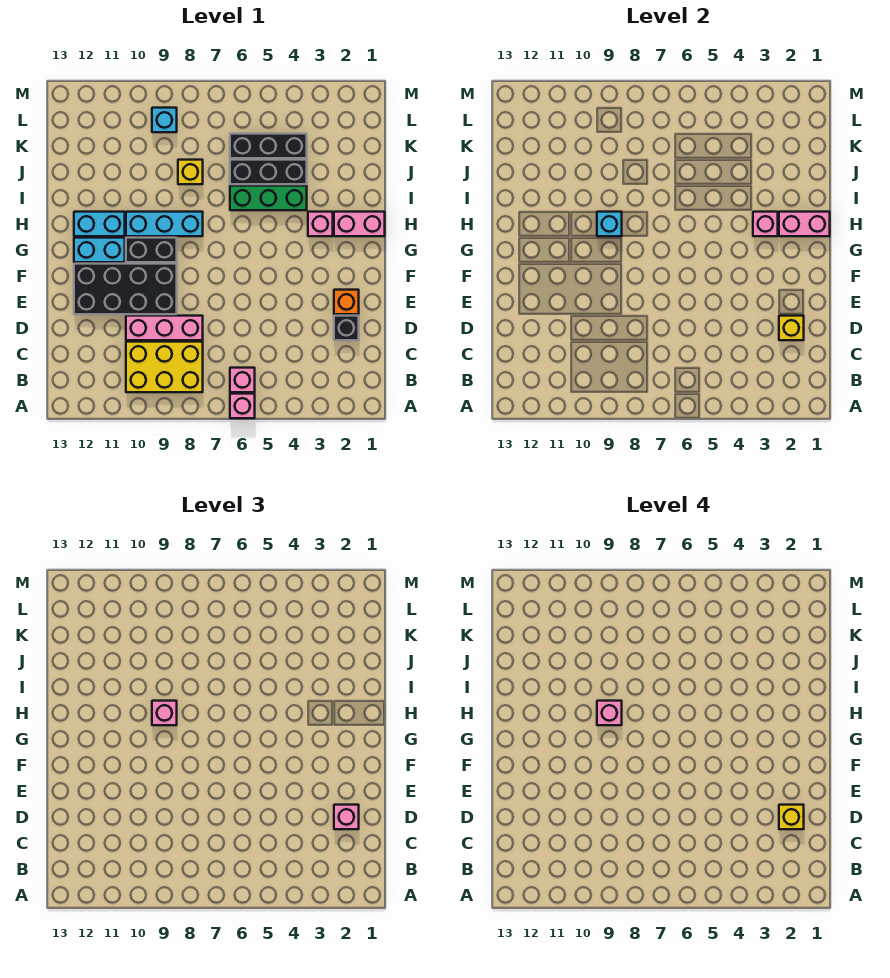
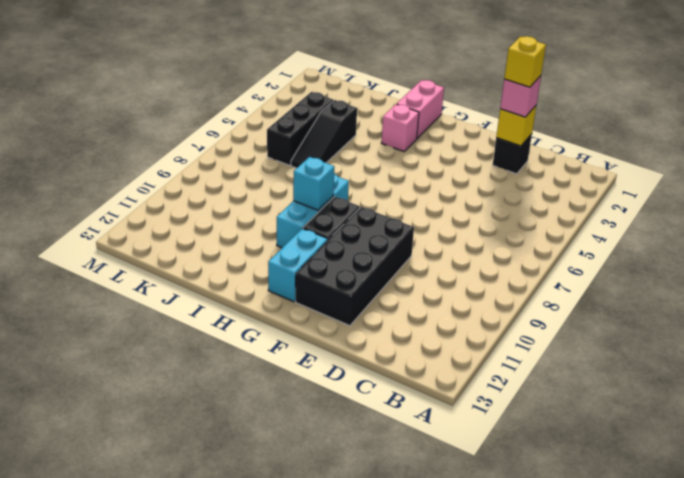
black 1x3 slope [291,100,357,168] -> black 1x3 brick [230,160,307,184]
none -> pink 1x1 brick [230,394,255,418]
none -> pink 1x1 brick [230,368,255,392]
none -> yellow 2x3 brick [126,342,203,392]

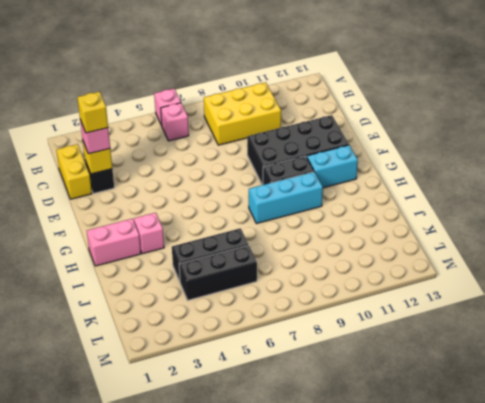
yellow 1x2 brick [57,144,92,199] -> none
none -> pink 1x3 brick [126,316,203,340]
none -> orange 1x1 brick [334,290,359,314]
none -> cyan 1x2 brick [74,212,125,236]

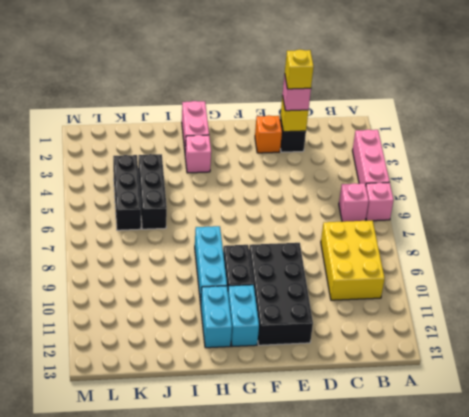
pink 1x3 brick [352,129,390,185] -> pink 1x3 brick moved to [126,316,203,340]
none -> green 1x3 brick [230,186,307,210]
none -> yellow 1x1 brick [178,160,203,184]
none -> cyan 1x1 brick [152,108,177,132]

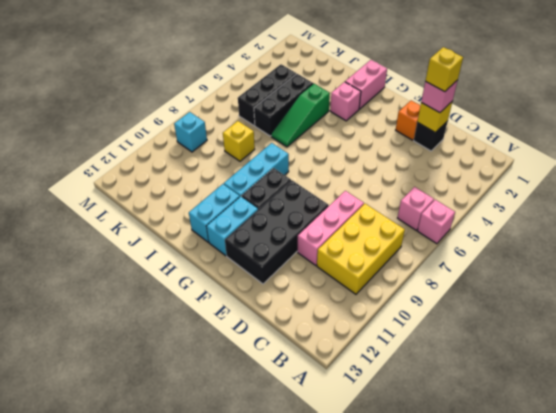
green 1x3 slope [271,83,330,147] -> green 1x3 brick [230,186,307,210]
none -> pink 1x2 brick [779,212,830,236]
none -> pink 1x1 brick [753,212,778,236]
none -> cyan 1x1 brick [597,212,622,236]

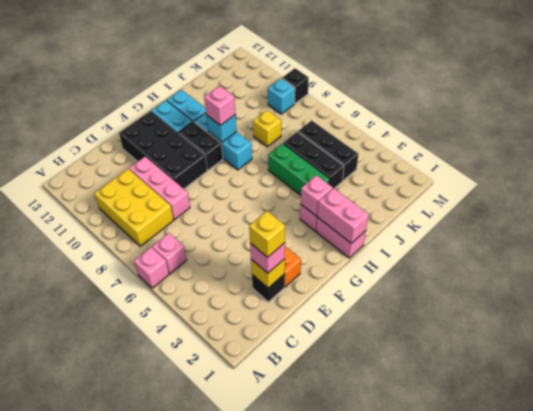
black 1x1 brick [282,68,309,104] -> none
none -> pink 1x1 brick [597,701,622,725]

